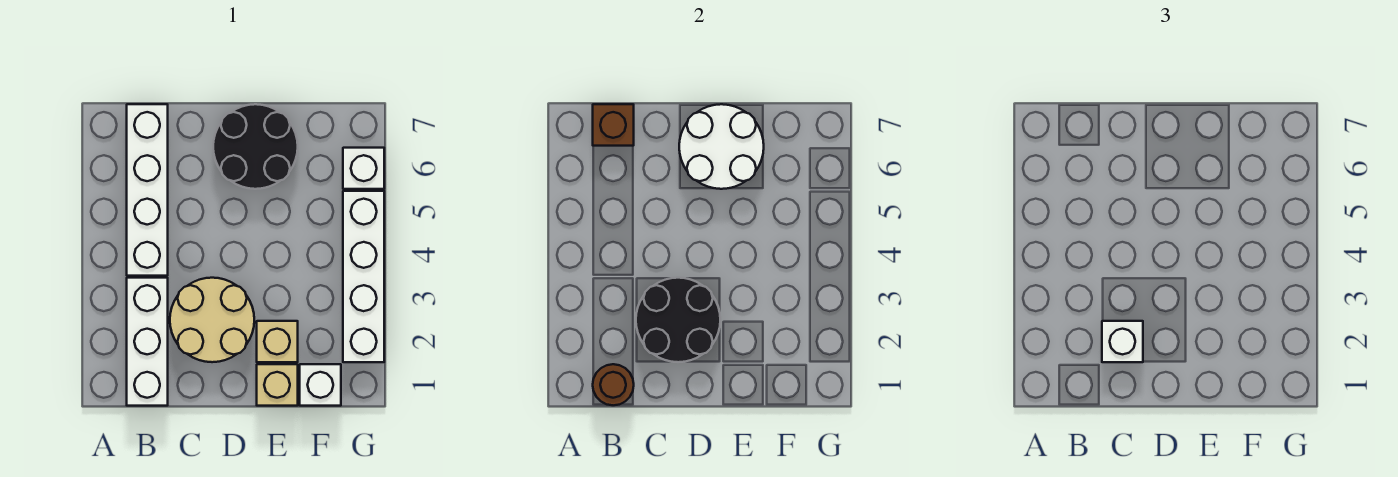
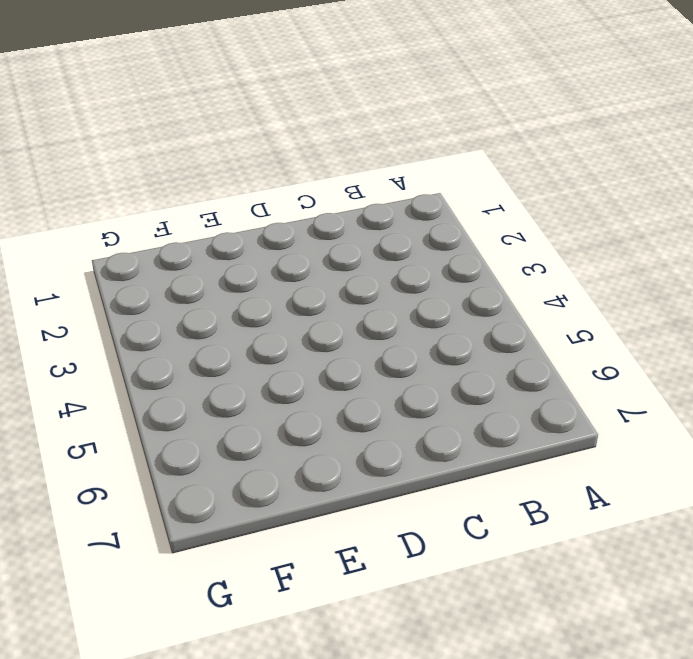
none -> white 1x3 brick [127,278,168,406]
none -> white 1x4 brick [127,104,168,276]
none -> tan 2x2 round brick [170,278,254,362]

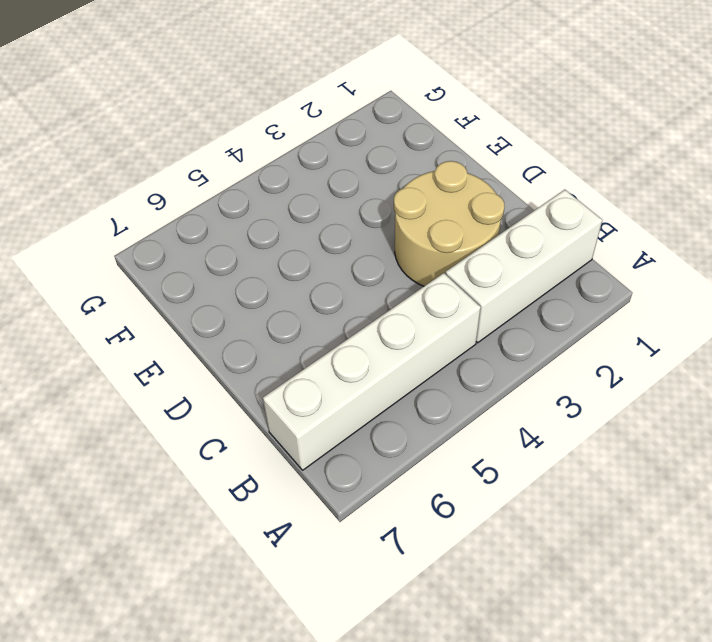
none -> black 2x2 round brick [213,104,298,189]
none -> tan 1x1 brick [257,364,298,406]
none -> tan 1x1 brick [257,321,298,362]

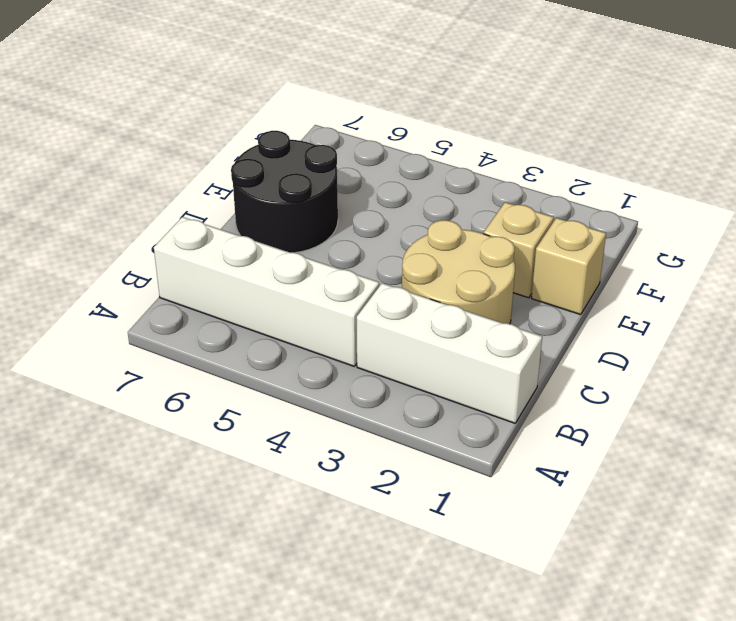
none -> white 1x1 brick [300,364,341,406]
none -> white 1x4 brick [343,191,384,362]
none -> white 1x1 brick [343,148,384,189]

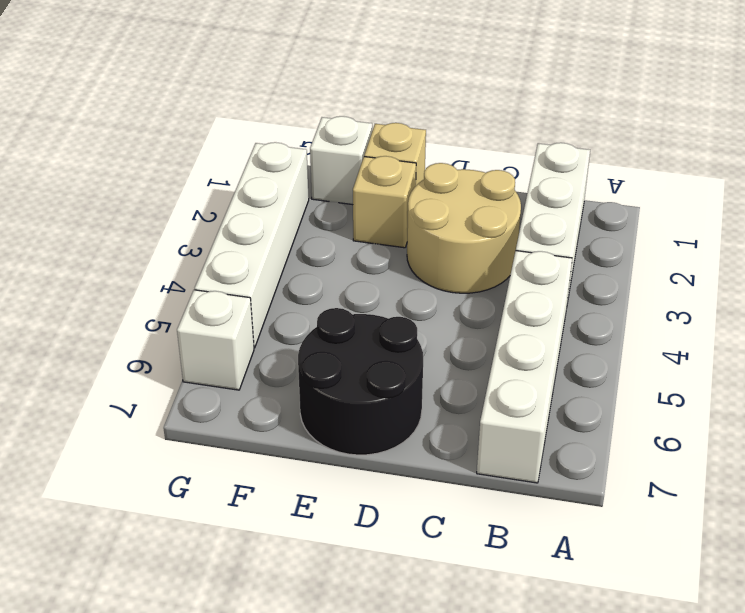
none -> brown 1x1 round brick [593,364,634,405]
none -> brown 1x1 brick [593,104,634,146]
none -> black 2x2 round brick [636,278,720,362]

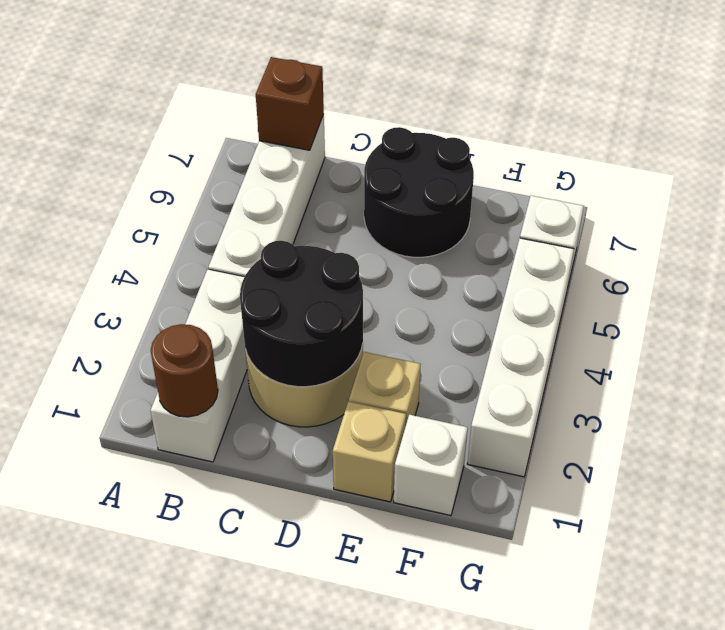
none -> white 2x2 round brick [679,104,764,189]
none -> white 1x1 brick [1102,321,1143,362]

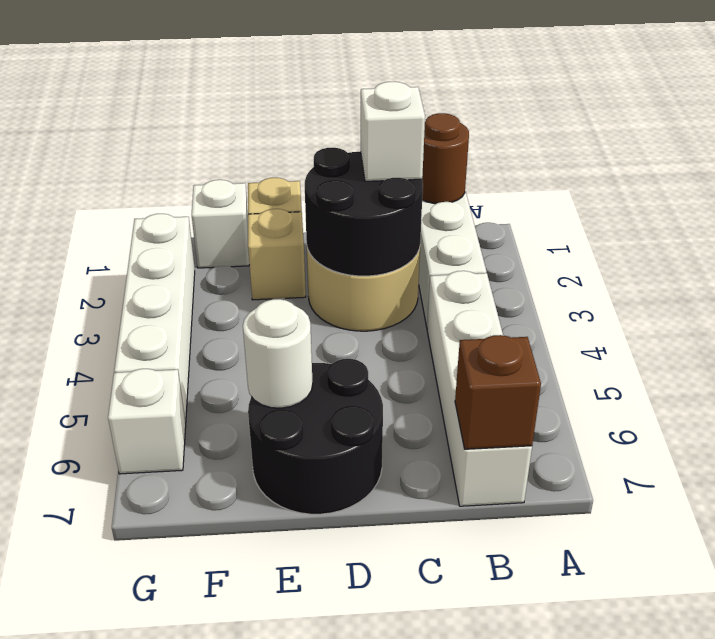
white 1x1 round brick [243,299,313,408] -> white 2x2 round brick [679,104,764,189]

